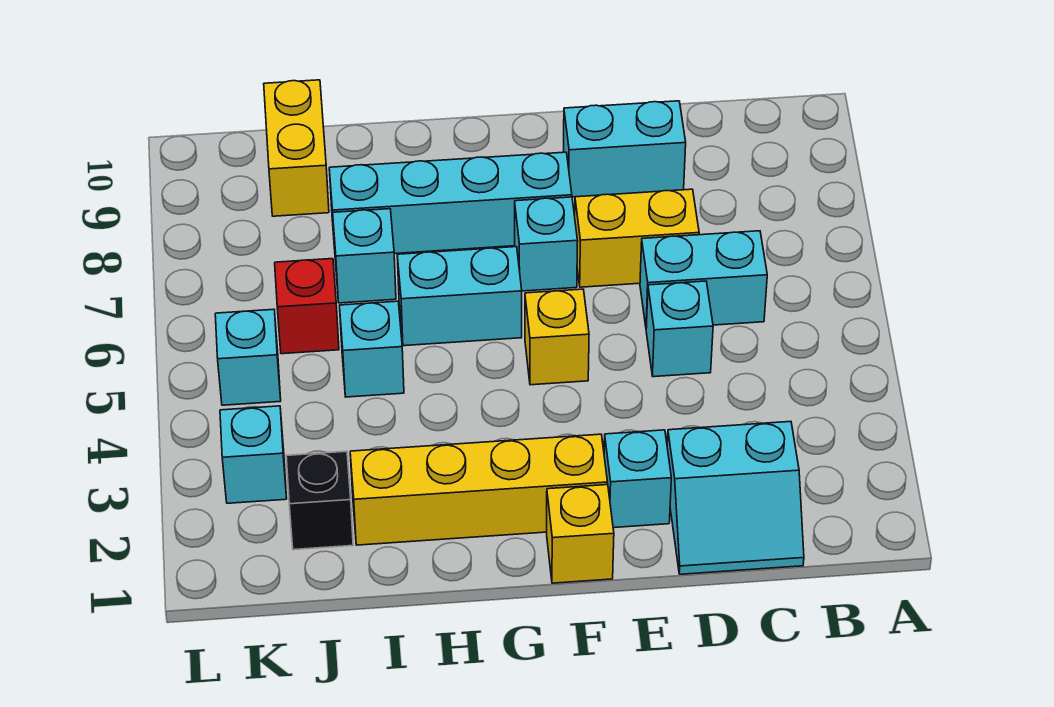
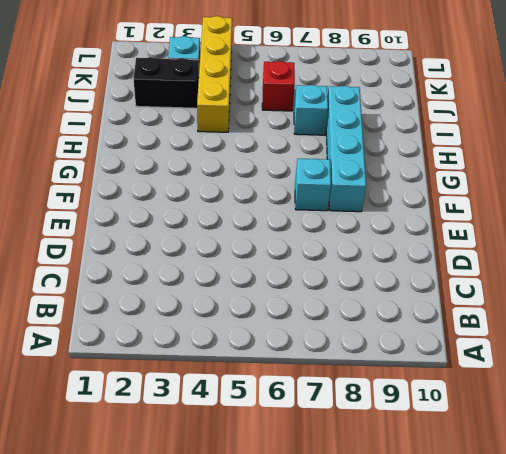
yellow 1x4 brick [197,16,232,132] -> yellow 1x4 brick moved to [350,434,608,545]
black 1x2 brick [134,57,199,108] -> black 1x1 brick [286,451,353,550]
none -> cyan 2x2 slope [667,422,804,574]
none -> cyan 1x2 brick [640,231,767,328]
none -> cyan 1x1 brick [646,281,713,377]

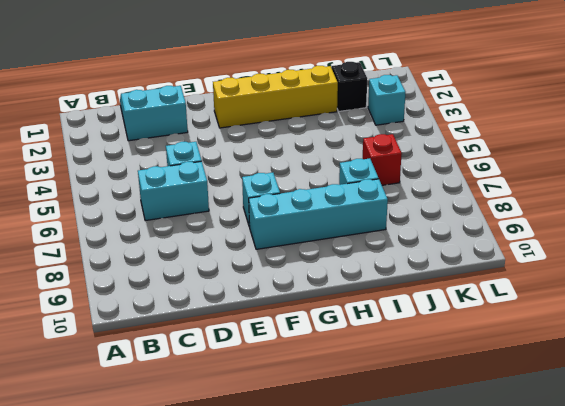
none -> yellow 1x2 brick [575,189,699,287]
none -> cyan 1x2 brick [563,101,686,197]
none -> cyan 1x1 brick [604,430,671,528]

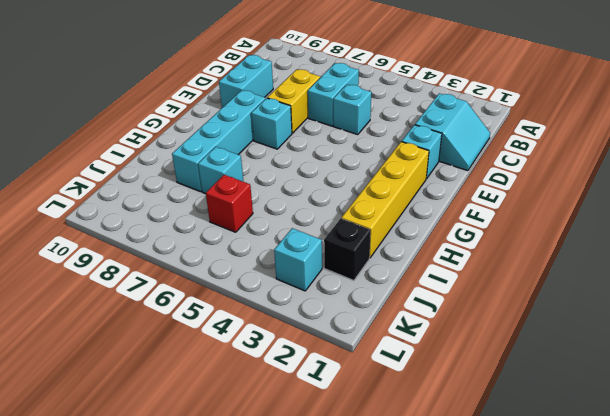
none -> yellow 1x1 brick [547,485,614,583]
none -> yellow 1x1 brick [525,289,589,385]
none -> cyan 1x2 brick [397,247,522,346]

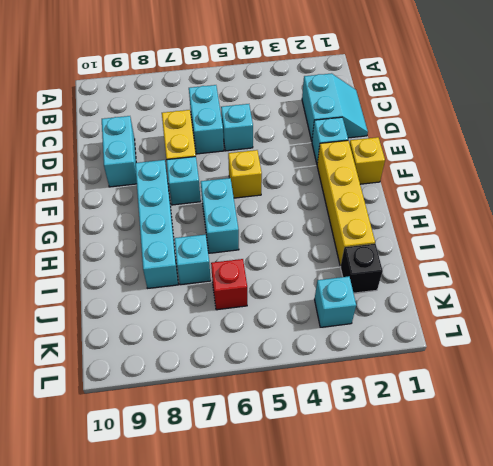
none -> cyan 1x1 brick [340,301,404,397]
none -> yellow 1x2 brick [264,80,329,216]
none -> cyan 1x1 brick [215,309,281,405]

